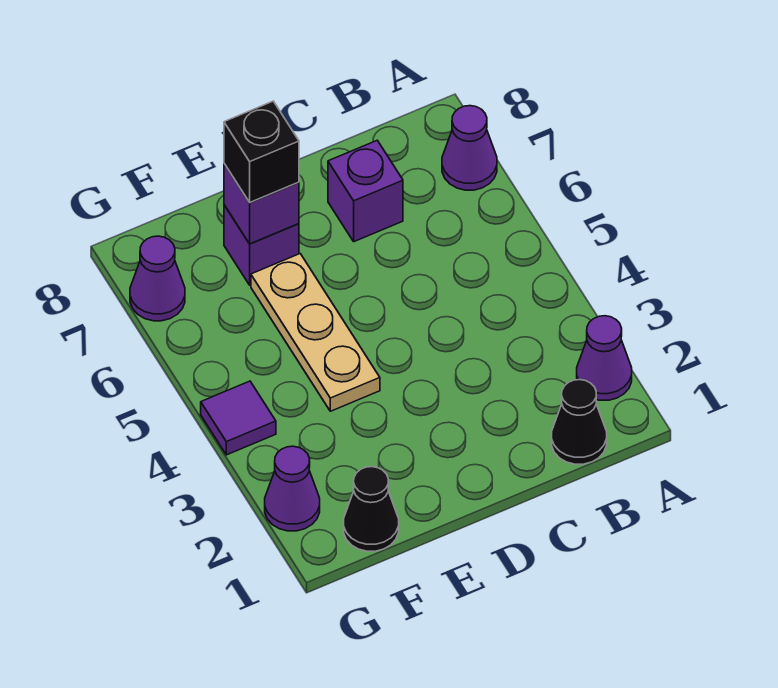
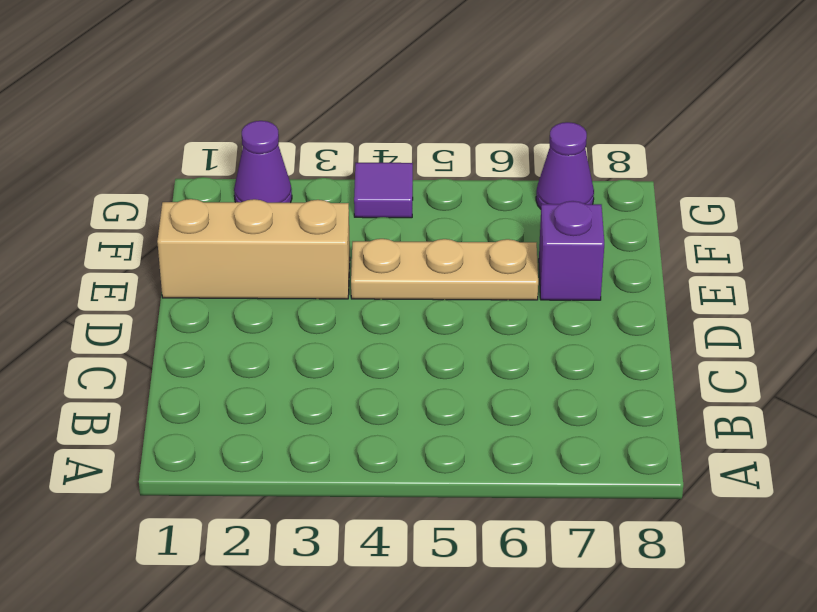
tan 1x3 brick [157,199,350,299] -> none
none -> purple 1x1 cone [577,316,632,400]
none -> purple 1x1 cone [442,106,497,190]
none -> black 1x1 cone [552,380,607,464]

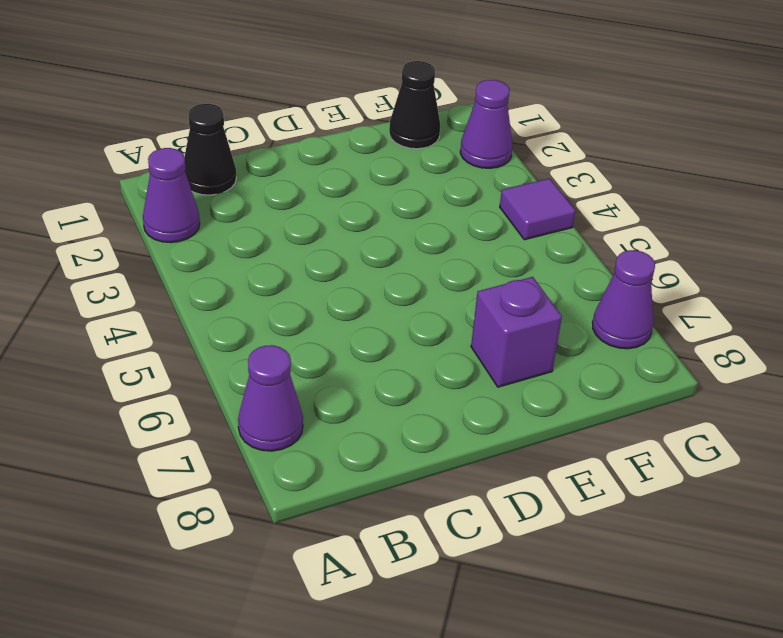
none -> purple 1x1 brick [328,140,403,242]
none -> tan 1x3 plate [251,254,380,411]
none -> purple 1x1 brick [224,164,299,244]

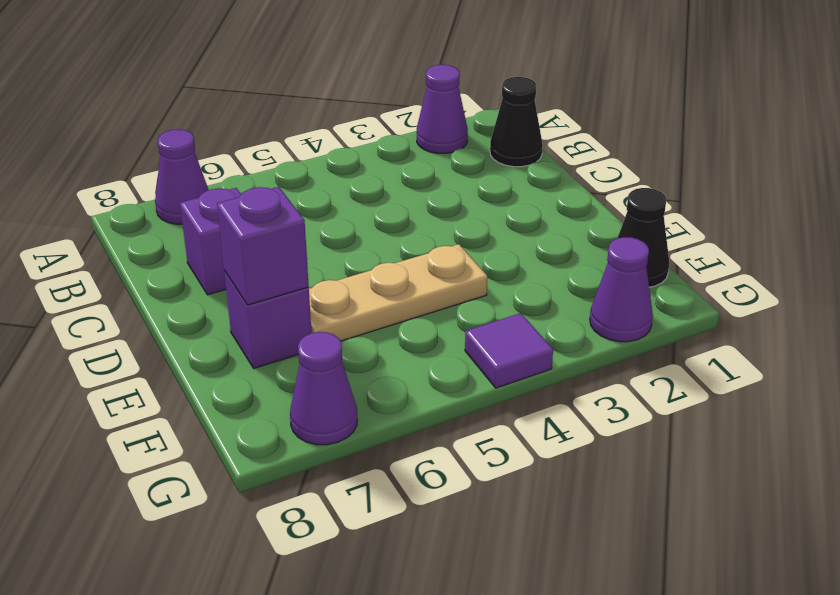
none -> black 1x1 brick [224,101,299,202]

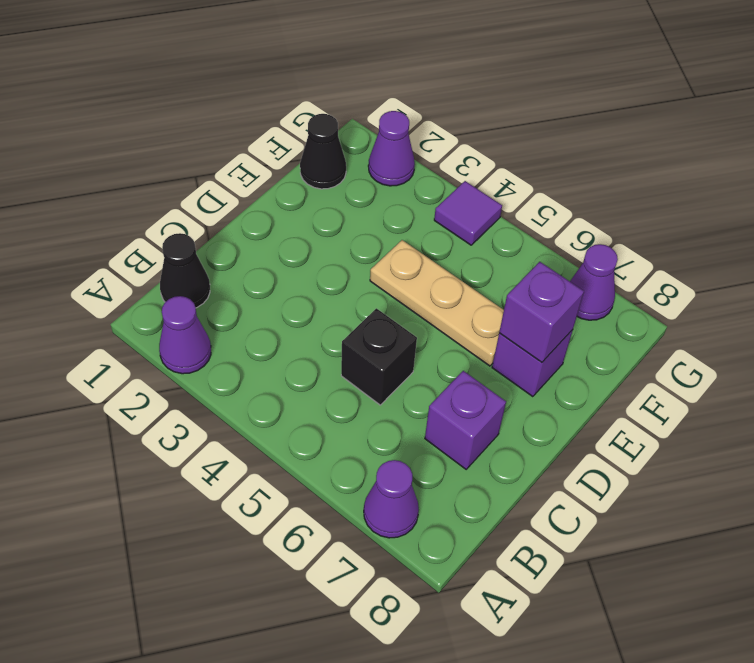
black 1x1 brick [341,308,417,405] -> black 1x1 brick moved to [224,101,299,202]

